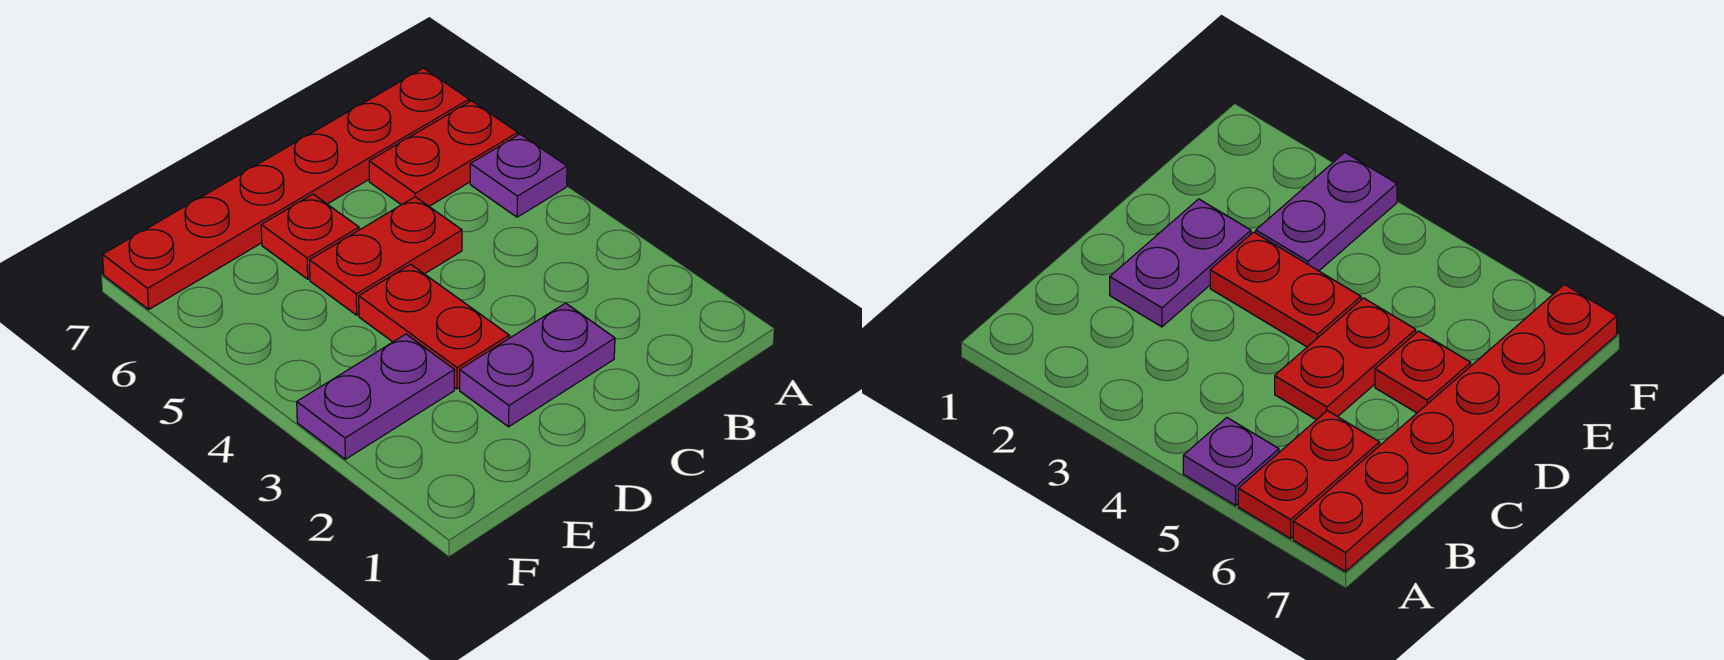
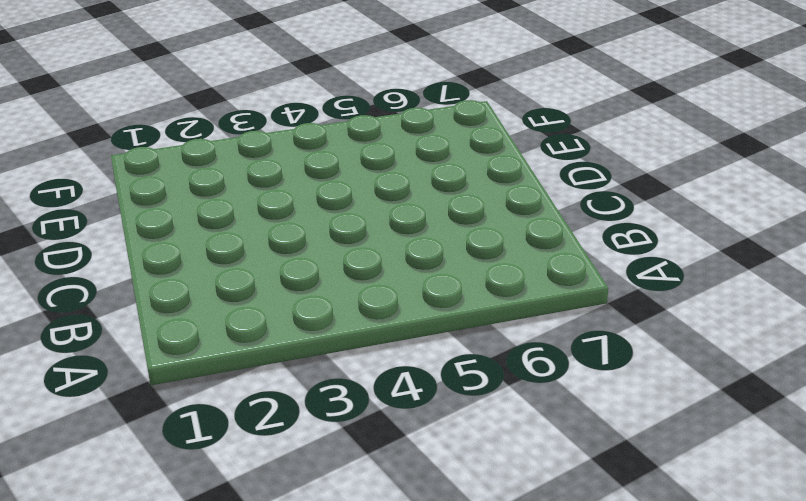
none -> purple 1x1 plate [470,134,567,217]
none -> red 1x2 plate [369,101,518,206]

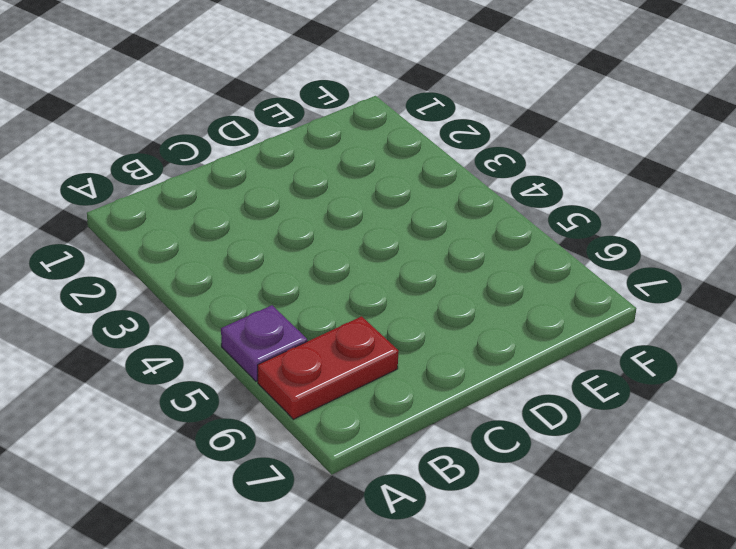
none -> red 1x6 plate [103,68,469,309]
none -> purple 1x2 plate [460,303,615,427]

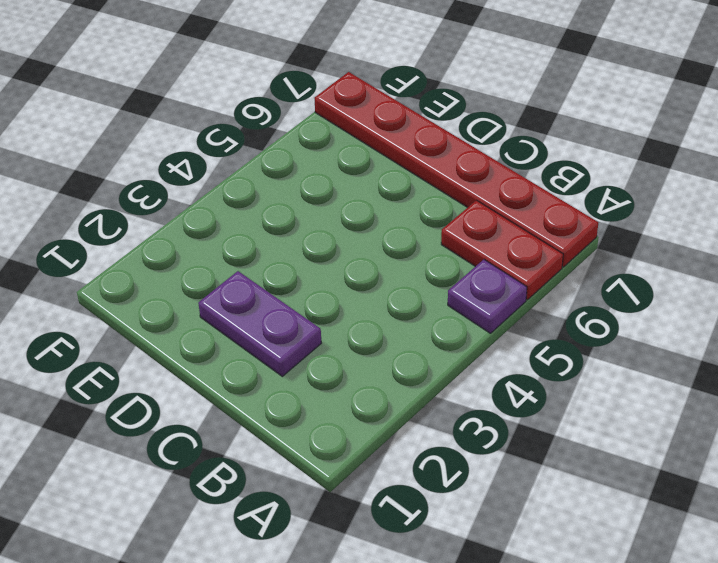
none -> red 1x2 plate [310,197,462,315]
none -> red 1x2 plate [359,264,509,389]

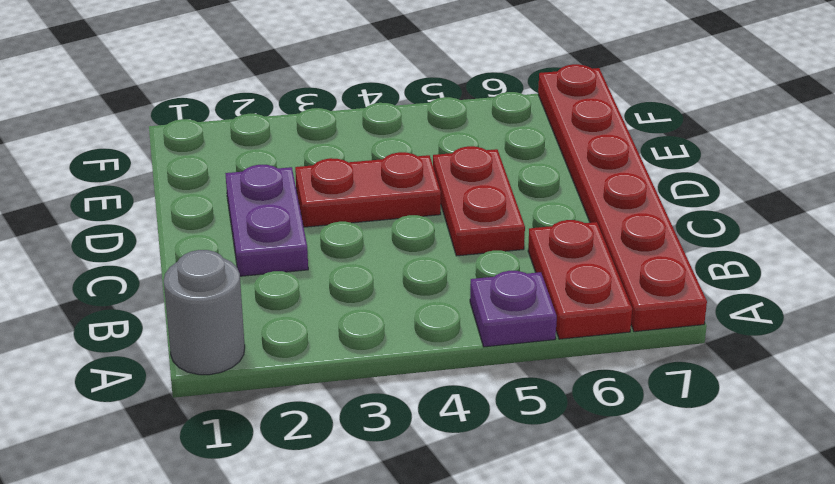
grey 1x1 round brick [164,250,245,375] -> none
none -> red 1x1 plate [261,194,359,279]
none -> purple 1x2 plate [297,334,455,459]

